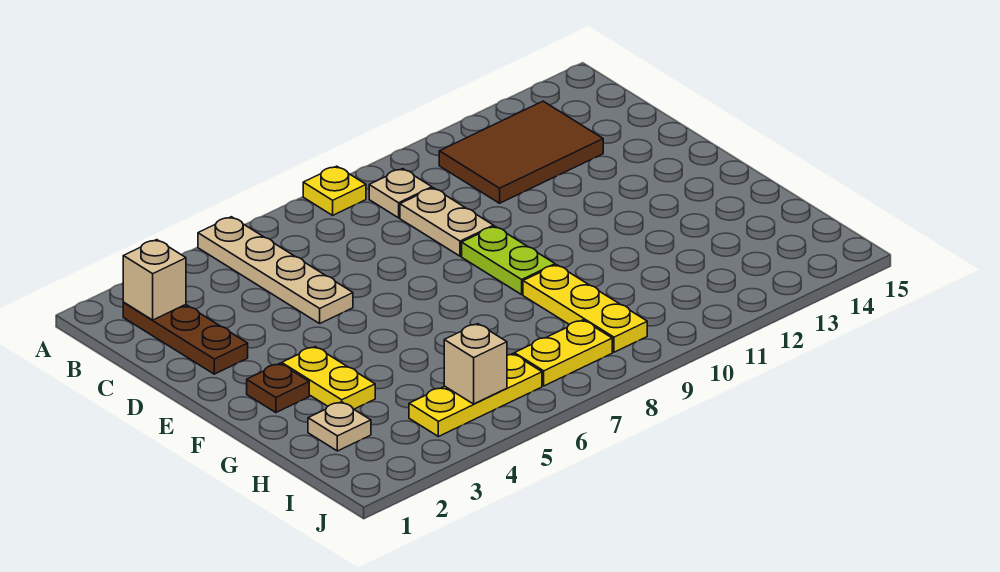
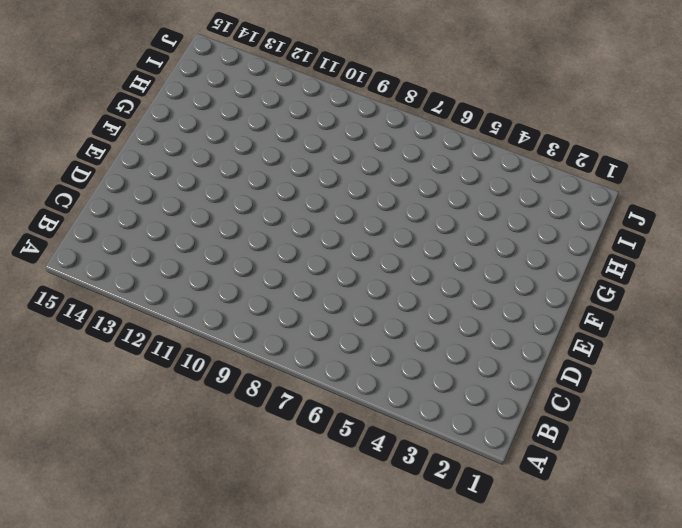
none -> tan 1x4 plate [198,217,353,323]
none -> yellow 1x1 plate [303,166,366,215]
none -> brown 1x3 plate [123,303,248,374]

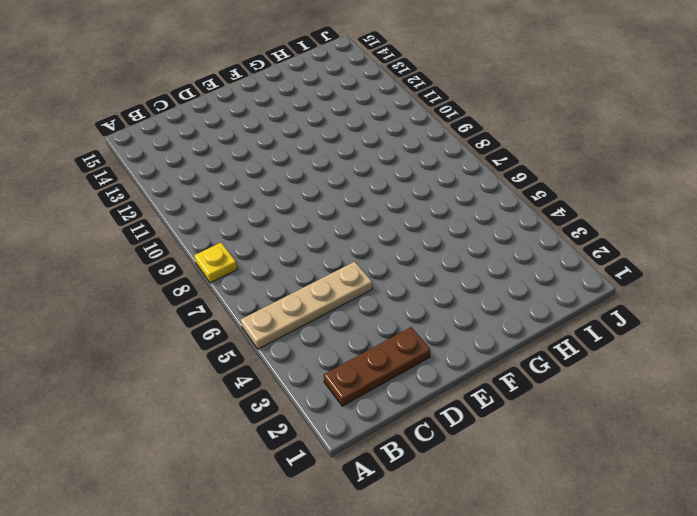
none -> tan 1x1 plate [369,169,432,218]
none -> brown 2x3 tile [439,101,603,203]
none -> tan 1x2 plate [400,188,494,256]

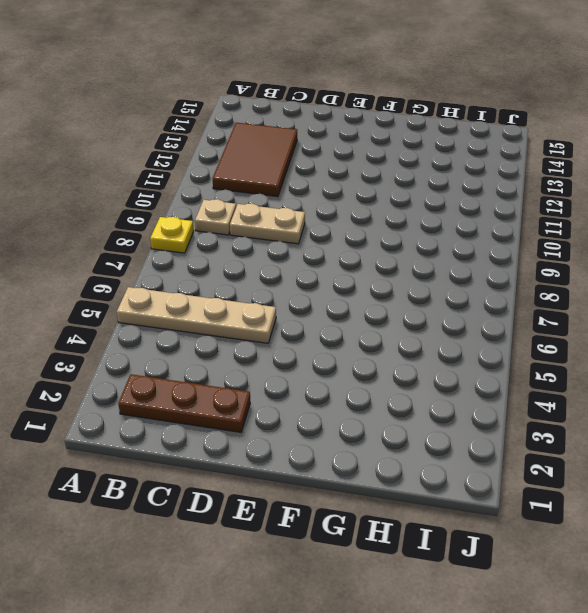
none -> lime 1x2 plate [462,226,555,295]
none -> brown 1x1 plate [247,363,309,413]
none -> yellow 1x2 plate [282,347,375,409]

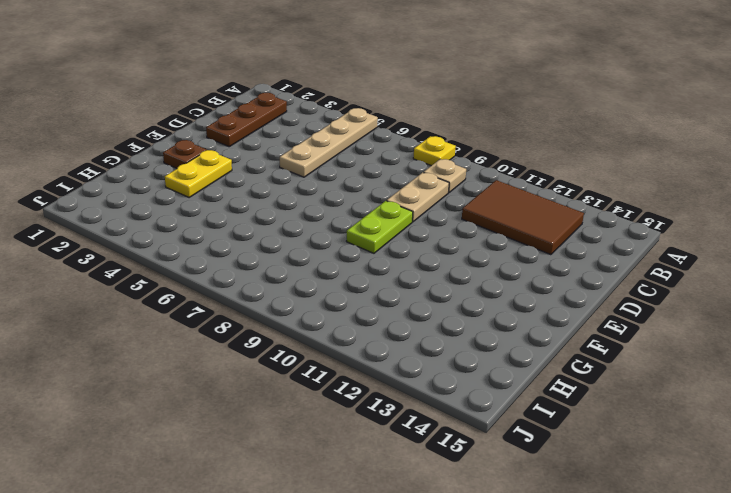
none -> yellow 1x3 plate [523,265,647,352]
none -> tan 1x1 plate [308,402,371,451]
none -> yellow 1x3 plate [409,354,542,437]

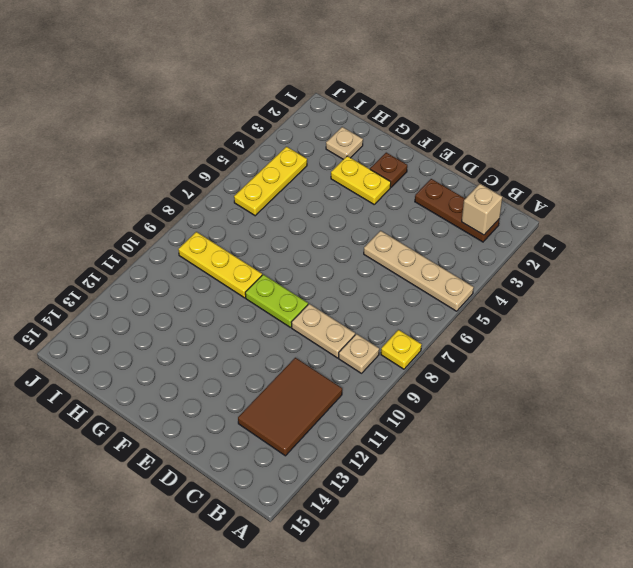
none -> yellow 1x2 plate [514,320,612,386]
none -> tan 1x1 brick [444,324,507,404]

